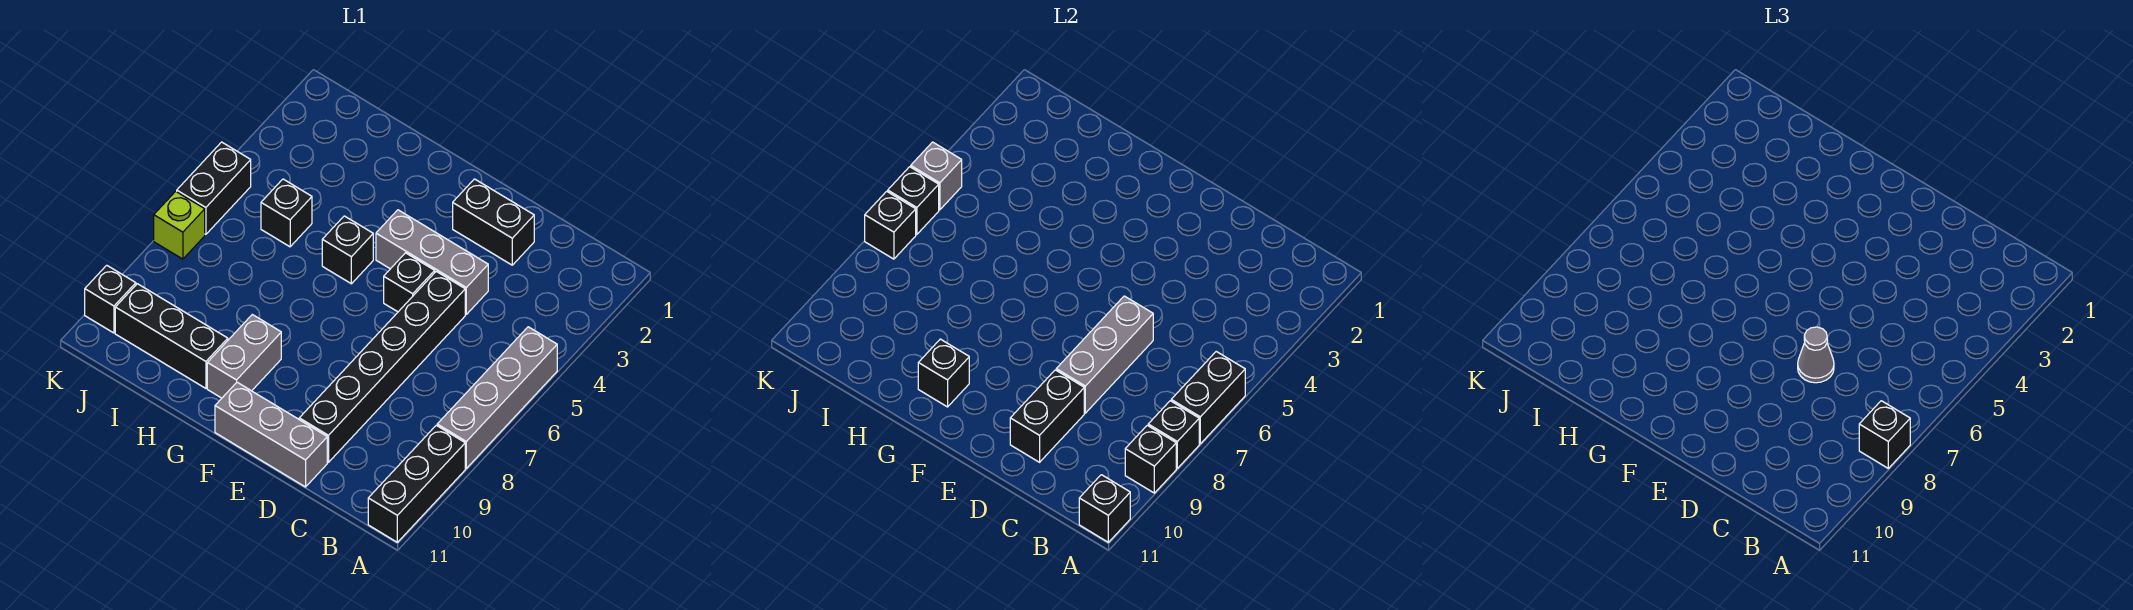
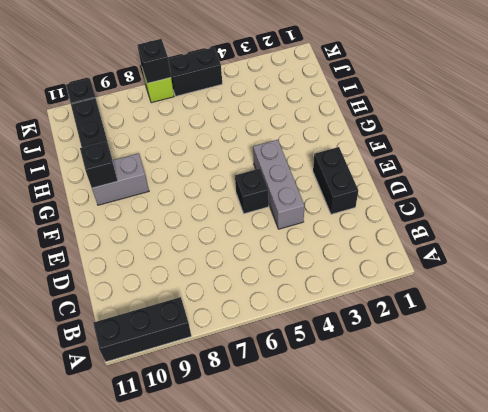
none -> grey 1x4 brick [437,327,557,468]
none -> black 1x6 brick [299,271,465,462]
none -> grey 1x3 brick [215,382,327,487]

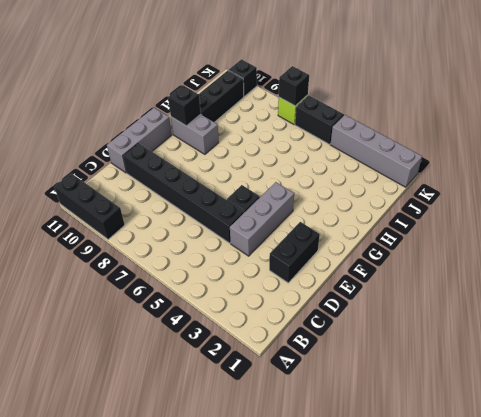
grey 1x4 brick [330,115,422,187] -> grey 1x4 brick moved to [437,327,557,468]
none -> black 1x1 brick [322,216,373,284]
none -> black 1x1 brick [261,179,312,247]
none -> black 1x2 brick [1171,352,1245,444]

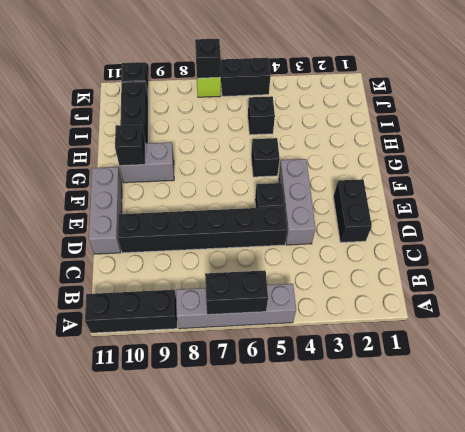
none -> black 1x1 brick [1148,401,1199,468]
none -> black 1x1 brick [1125,425,1176,493]
none -> black 1x1 brick [1079,475,1130,542]

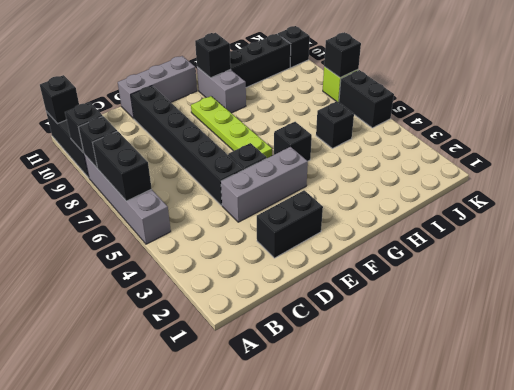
lime 1x4 plate [191,96,272,158] -> none
none -> grey 1x3 brick [1056,296,1153,413]
none -> black 1x2 brick [1010,370,1084,462]
none -> grey 1x1 brick [911,142,962,210]

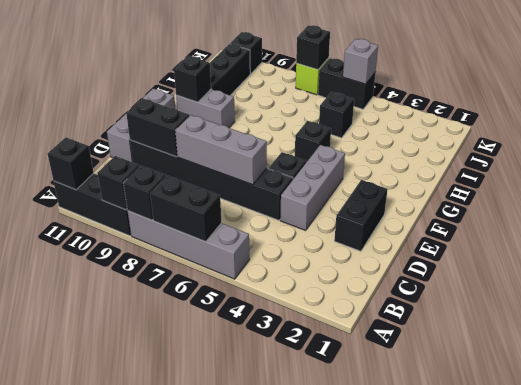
none -> black 1x1 brick [888,167,939,234]
none -> black 1x1 brick [1859,401,1910,468]
none -> grey 1x1 cone [1798,327,1834,383]

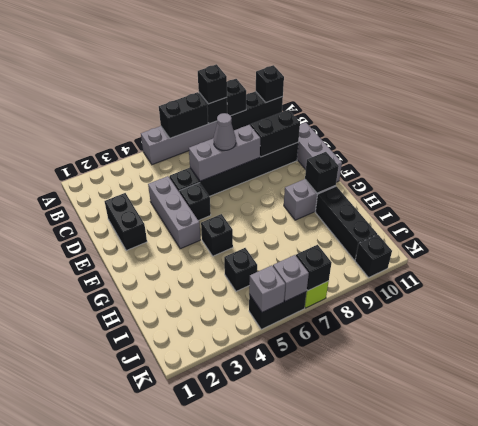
grey 1x1 brick [273,255,309,301] -> black 1x1 brick [888,167,939,234]

